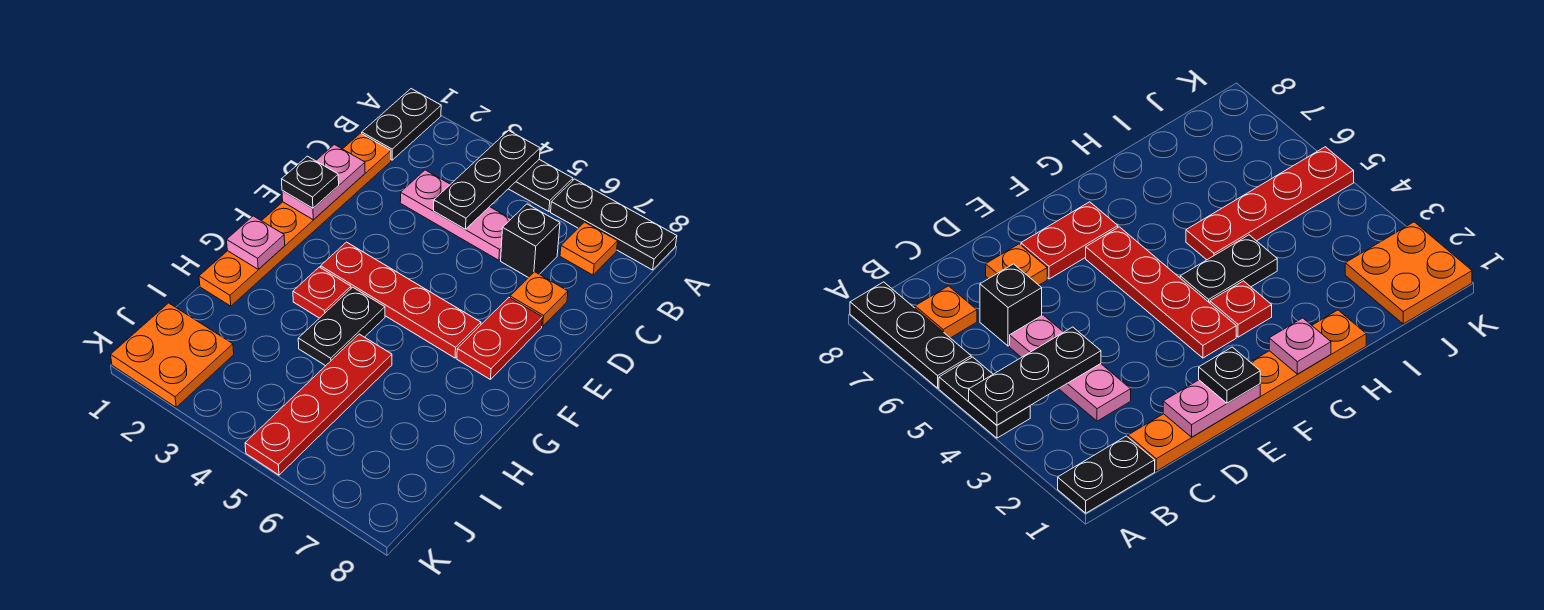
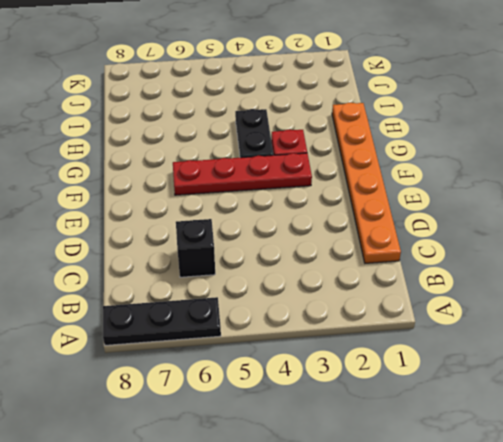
none -> black 1x2 plate [362,89,441,160]
none -> black 1x2 plate [509,160,573,212]
none -> orange 1x1 plate [560,222,618,275]

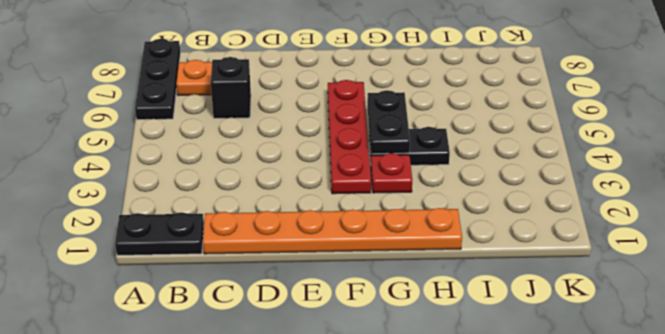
black 1x2 plate [367,90,410,154] -> black 1x2 plate moved to [509,160,573,212]
none -> pink 1x3 plate [400,170,511,260]
none -> orange 1x1 plate [510,272,568,326]
none -> red 1x2 plate [457,298,542,380]

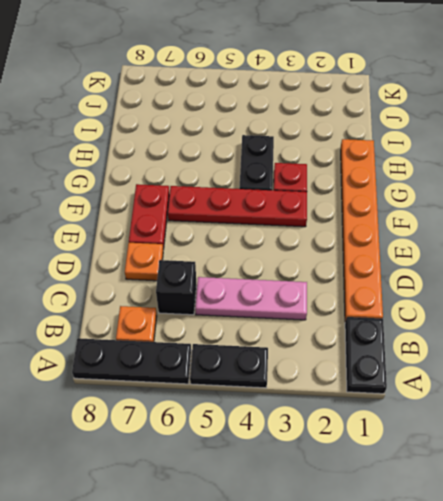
none -> red 1x4 plate [245,334,392,475]
none -> orange 2x2 plate [111,303,234,407]
none -> black 1x3 plate [434,131,540,229]

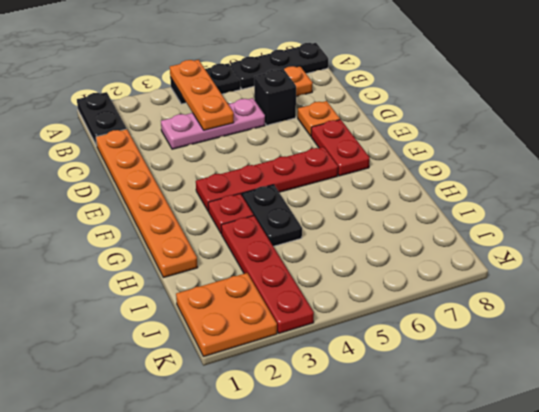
orange 1x3 plate [170,60,234,130] -> black 1x3 plate [434,131,540,229]
red 1x4 plate [221,216,314,333] -> red 1x4 plate moved to [245,334,392,475]
none -> pink 1x2 plate [282,145,365,220]
none -> pink 1x1 plate [227,216,285,269]
none -> black 1x1 plate [282,156,339,208]

